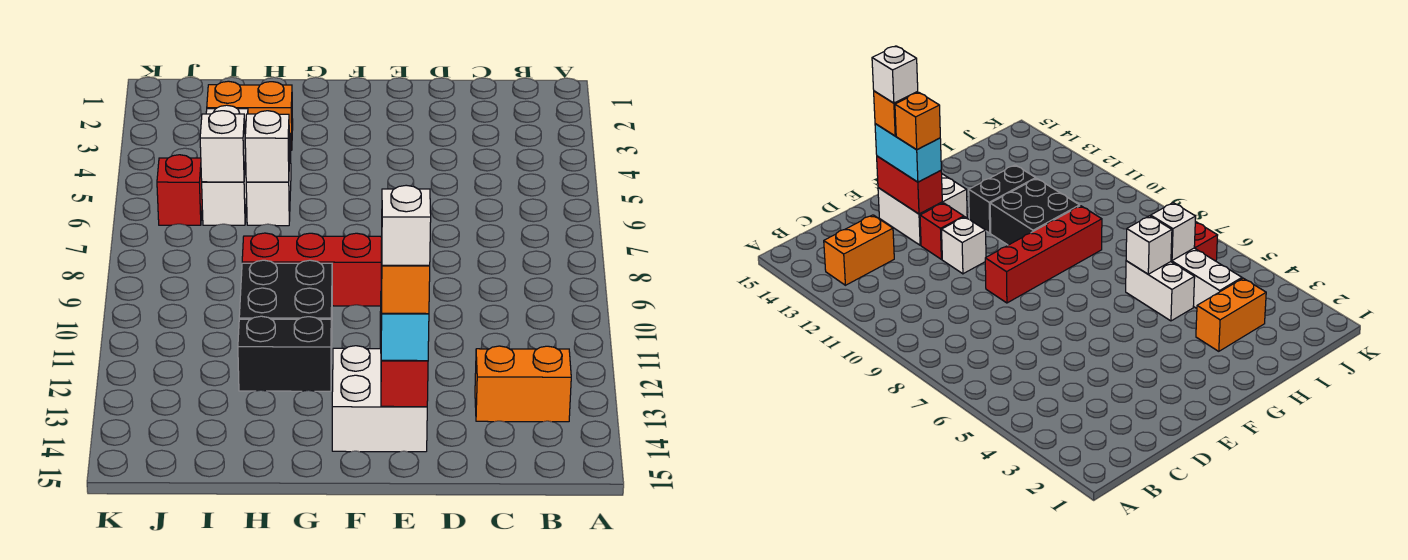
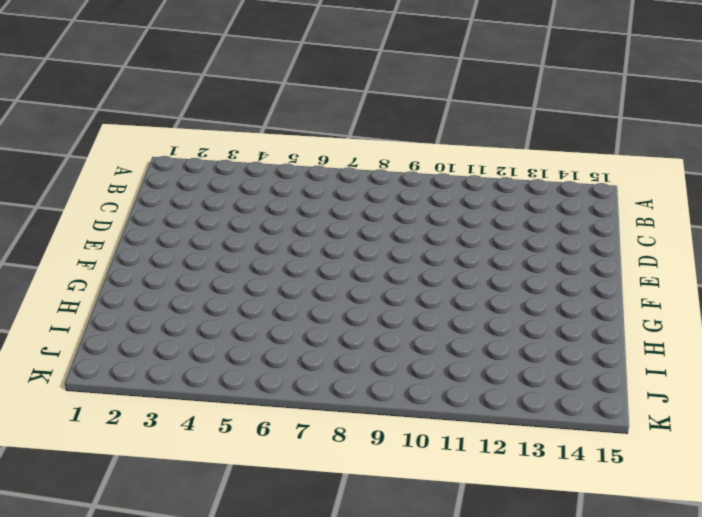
none -> orange 1x2 brick [475,346,571,422]
none -> red 1x4 brick [242,233,382,306]
none -> white 1x1 brick [942,217,986,274]

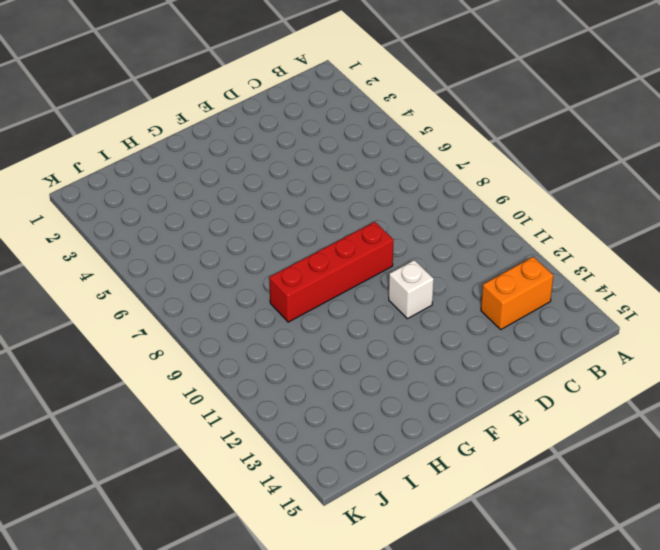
none -> red 1x1 brick [920,203,964,259]
none -> white 2x2 brick [332,346,427,452]
none -> black 2x2 brick [239,260,332,362]

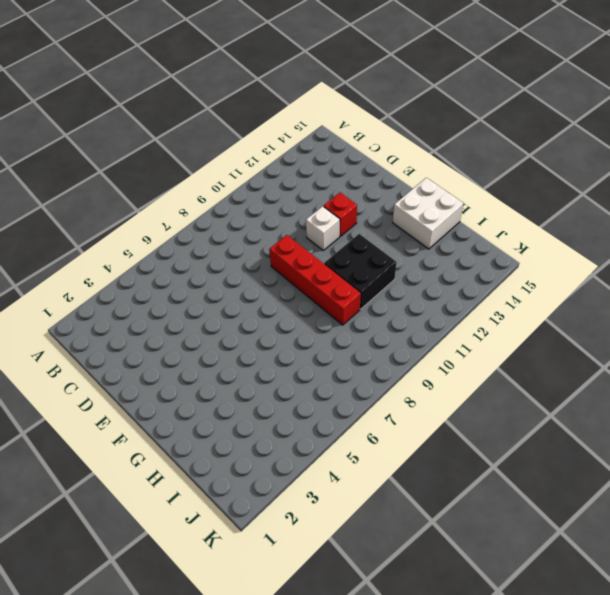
white 2x2 brick [393,178,463,249] -> white 2x2 brick moved to [332,346,427,452]
none -> orange 1x2 brick [475,346,571,422]
none -> black 1x2 brick [238,316,332,391]
none -> orange 1x2 brick [207,81,293,150]

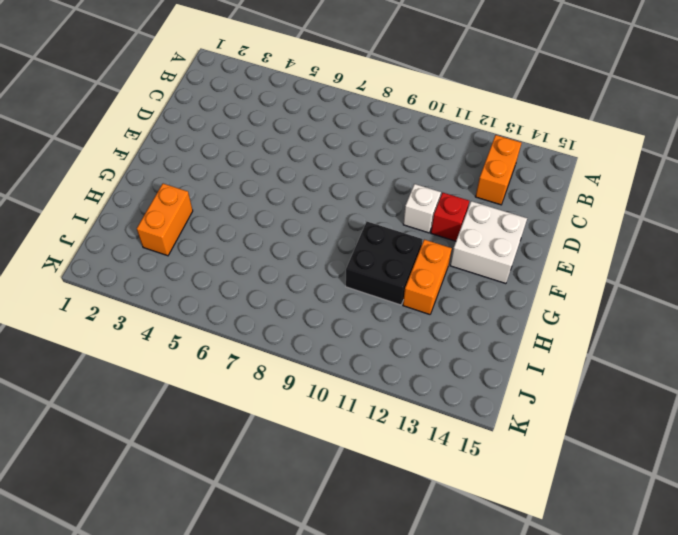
orange 1x2 brick [403,240,452,314] -> black 1x2 brick [238,316,332,391]
none -> red 1x4 brick [242,233,382,306]
none -> white 1x2 brick [246,133,291,226]
none -> white 1x3 brick [202,105,248,225]

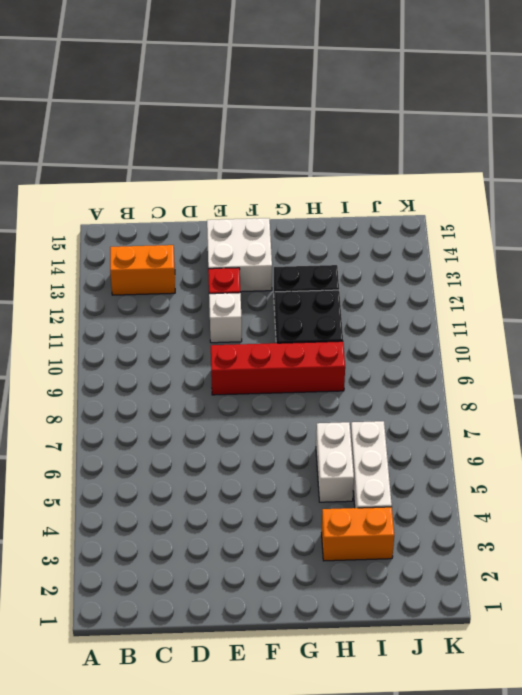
none -> red 1x1 brick [157,155,202,225]
none -> red 1x2 brick [380,348,428,407]
none -> white 1x1 brick [245,111,290,182]

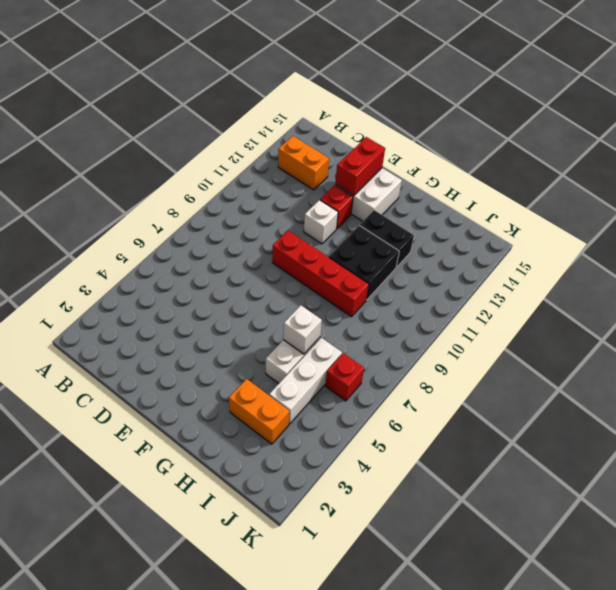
none -> white 1x1 brick [200,111,245,182]
none -> cyan 1x2 brick [381,285,429,361]
none -> orange 1x1 brick [895,92,940,150]

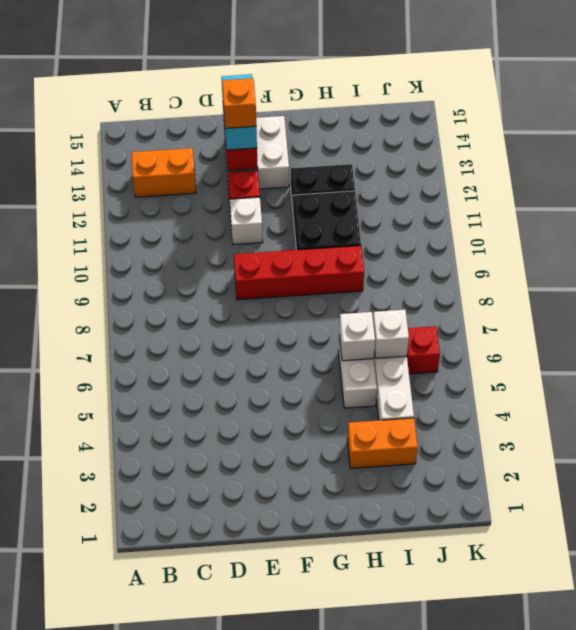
none -> orange 1x1 brick [381,265,430,314]
none -> white 1x1 brick [382,185,431,266]

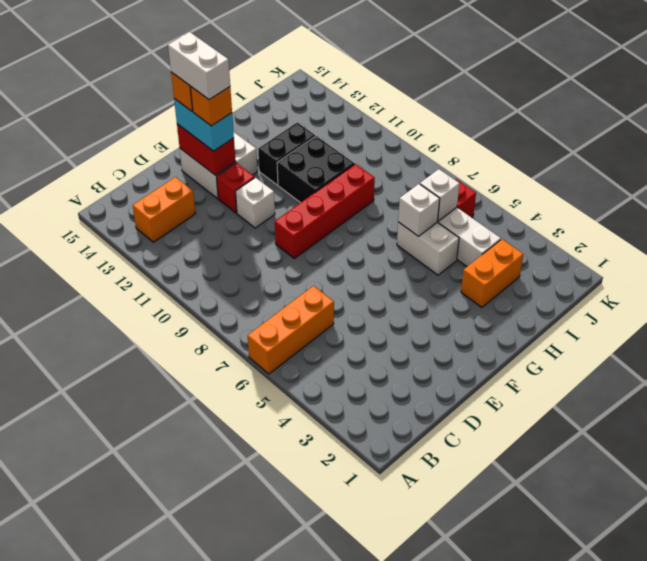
orange 1x3 brick [248,286,334,374] -> none
white 1x2 brick [168,32,230,100] -> white 1x1 brick [382,185,431,266]

